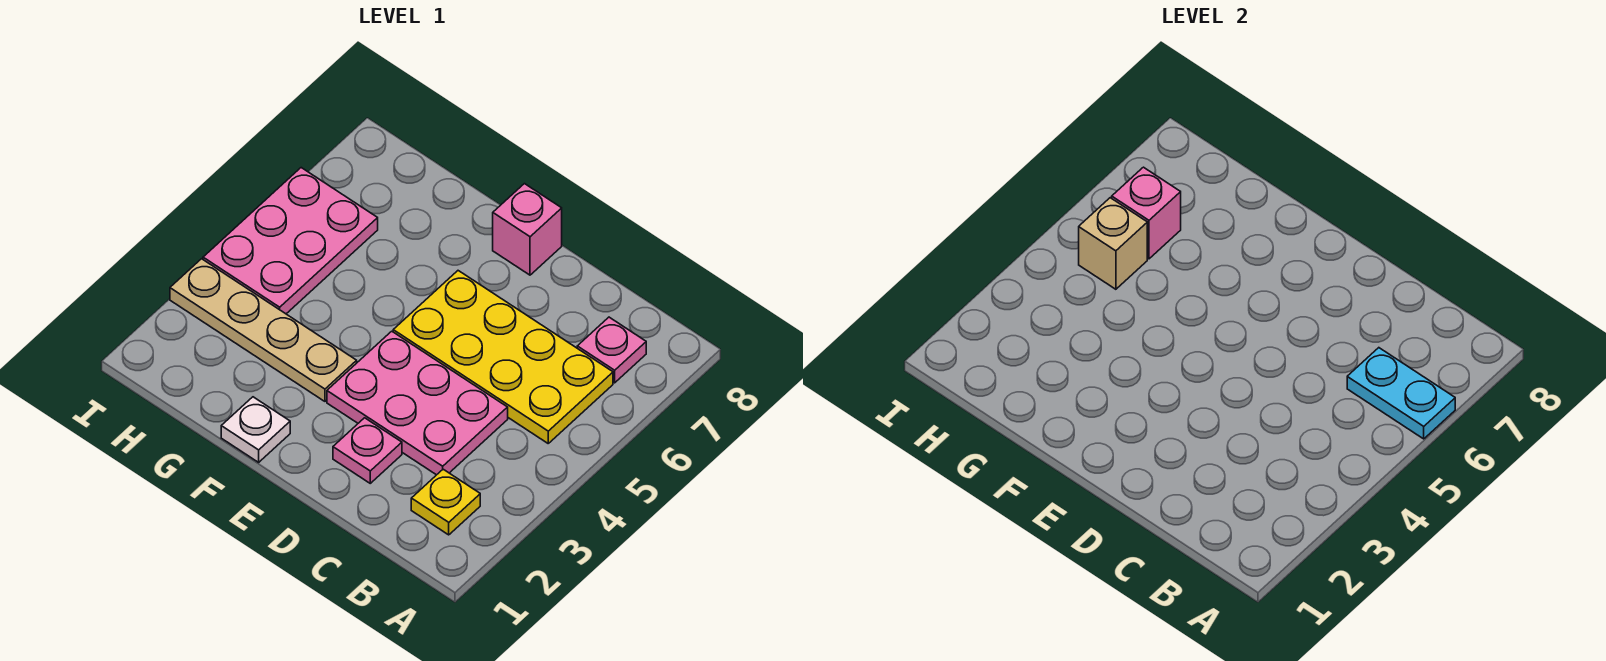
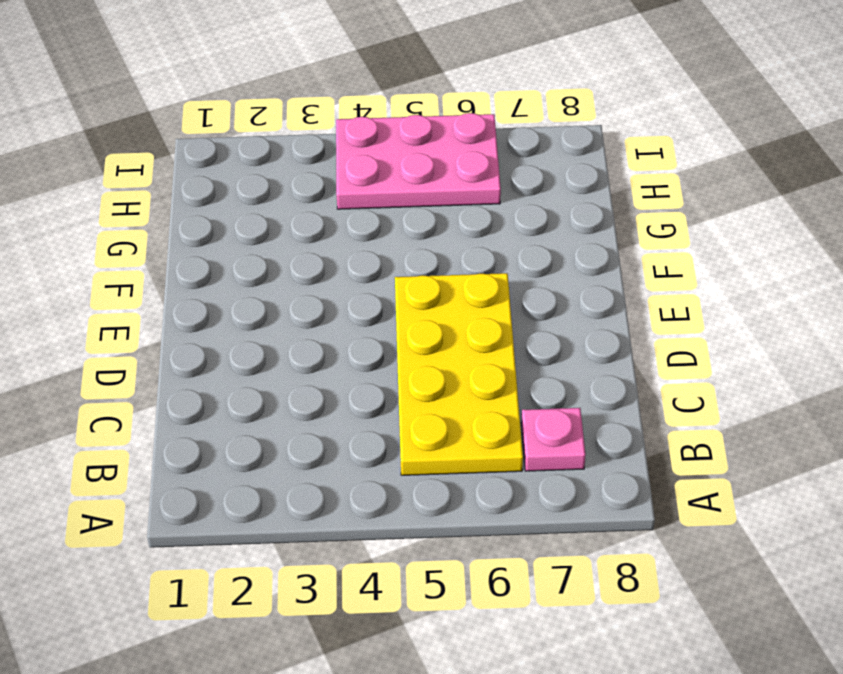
none -> yellow 1x1 plate [411,469,480,535]
none -> pink 2x3 plate [327,331,508,475]
none -> pink 1x1 plate [333,418,402,483]

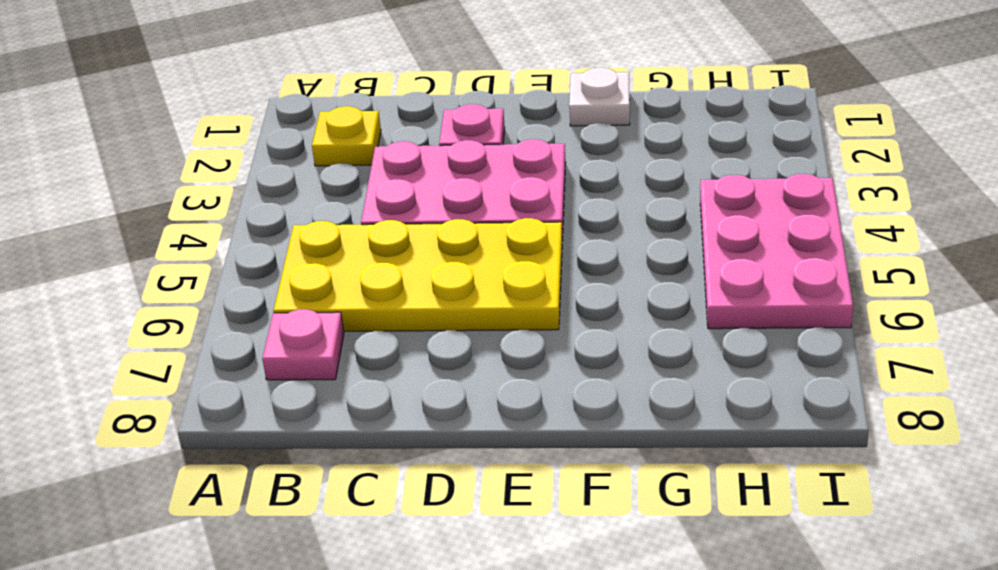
none -> pink 1x1 brick [493,184,562,275]
none -> tan 1x4 plate [170,259,357,401]
none -> cyan 1x2 plate [1347,348,1455,439]

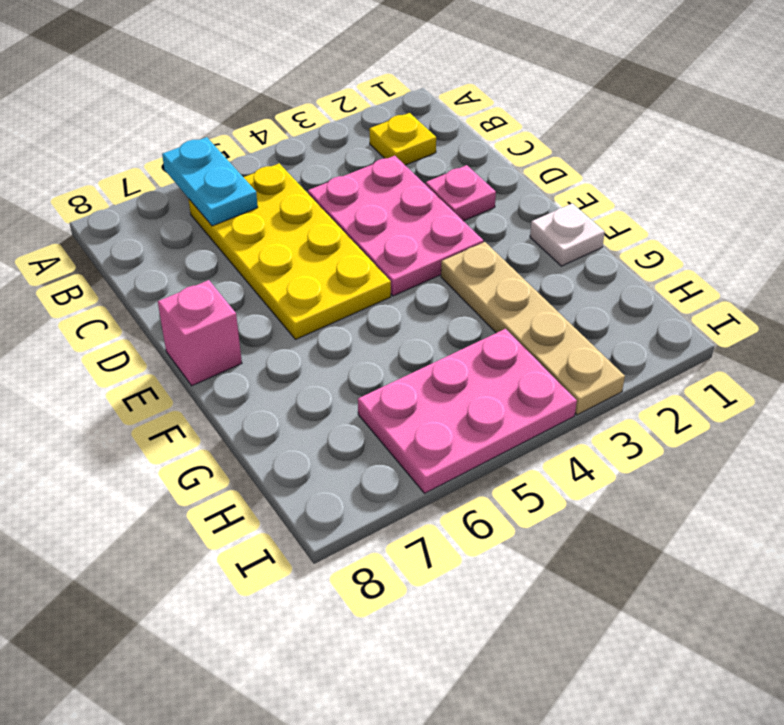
none -> pink 1x1 plate [577,317,646,383]
none -> tan 1x1 brick [1079,198,1147,289]
none -> pink 1x1 brick [1112,167,1181,259]

